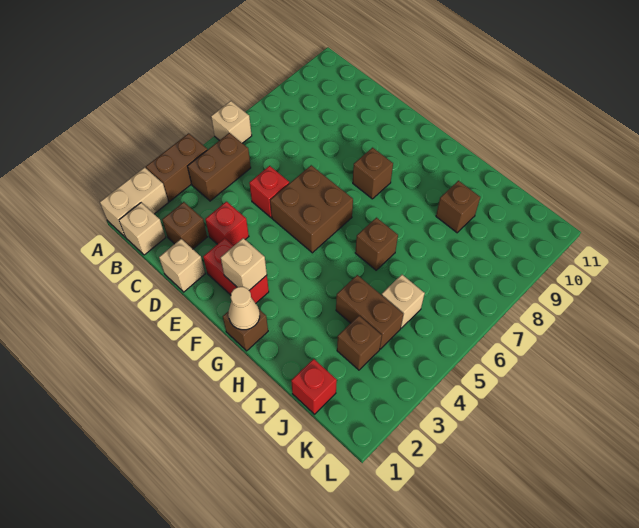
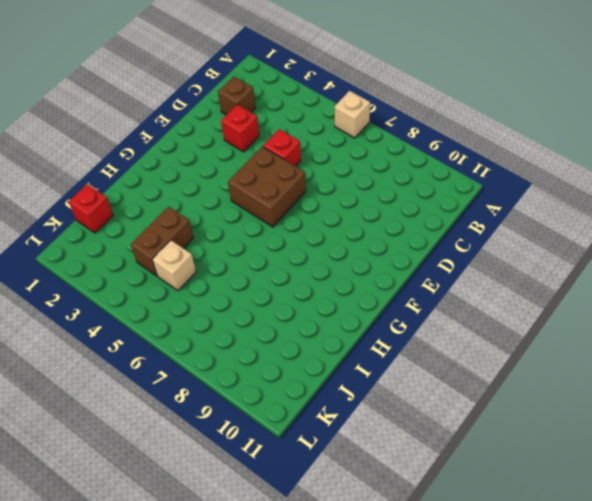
none -> tan 1x2 brick [100,167,168,237]
none -> brown 1x2 brick [146,133,207,201]
none -> tan 1x1 brick [119,203,166,255]

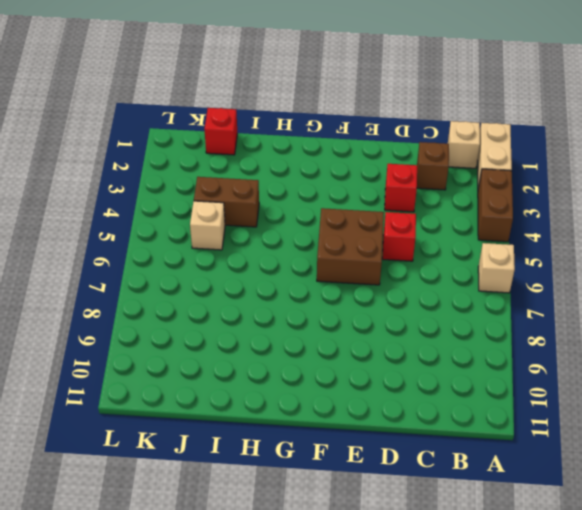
none -> brown 1x2 brick [188,133,251,201]
none -> tan 1x1 brick [159,239,205,292]
none -> red 1x2 brick [203,238,269,303]

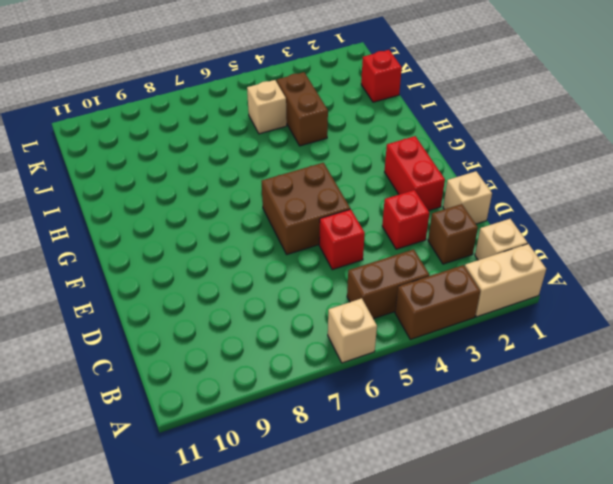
none -> brown 1x1 brick [353,148,393,199]
none -> brown 1x1 brick [223,310,268,351]
none -> brown 1x1 brick [355,218,398,270]

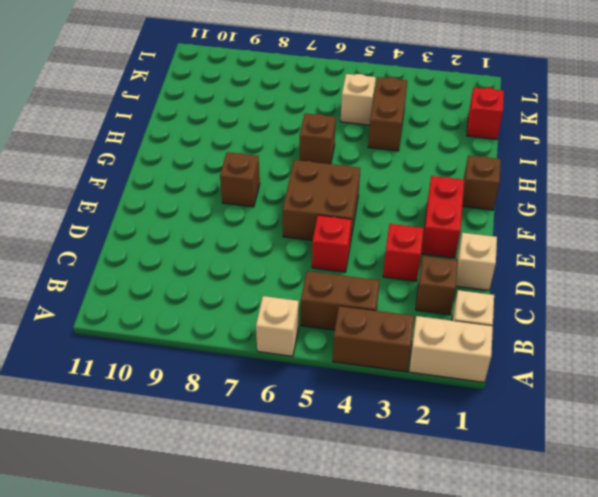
none -> brown 1x1 brick [436,181,480,233]
none -> brown 1x1 brick [337,316,382,370]
none -> tan 1x1 brick [221,238,267,290]

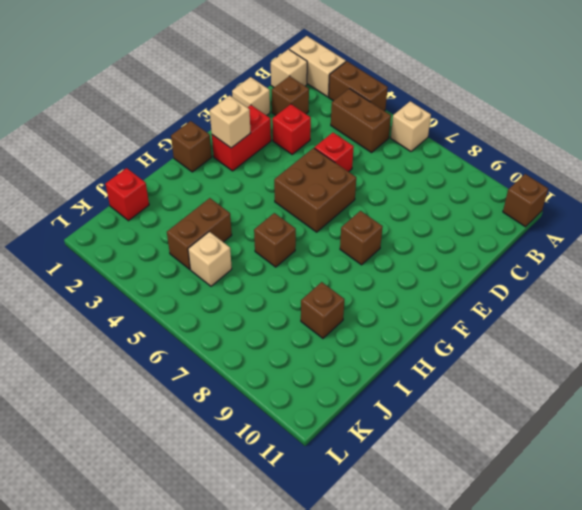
brown 1x1 brick [503,174,548,227] -> brown 1x1 brick moved to [337,316,382,370]
none -> tan 1x1 cone [228,287,260,330]

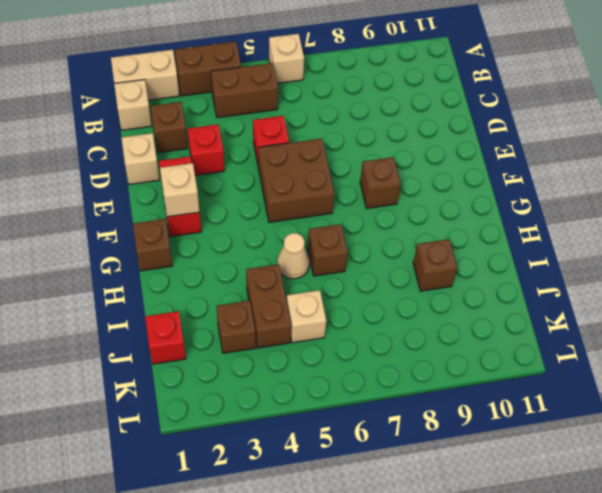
tan 1x1 cone [277,233,309,279] -> tan 1x1 cone moved to [228,287,260,330]

